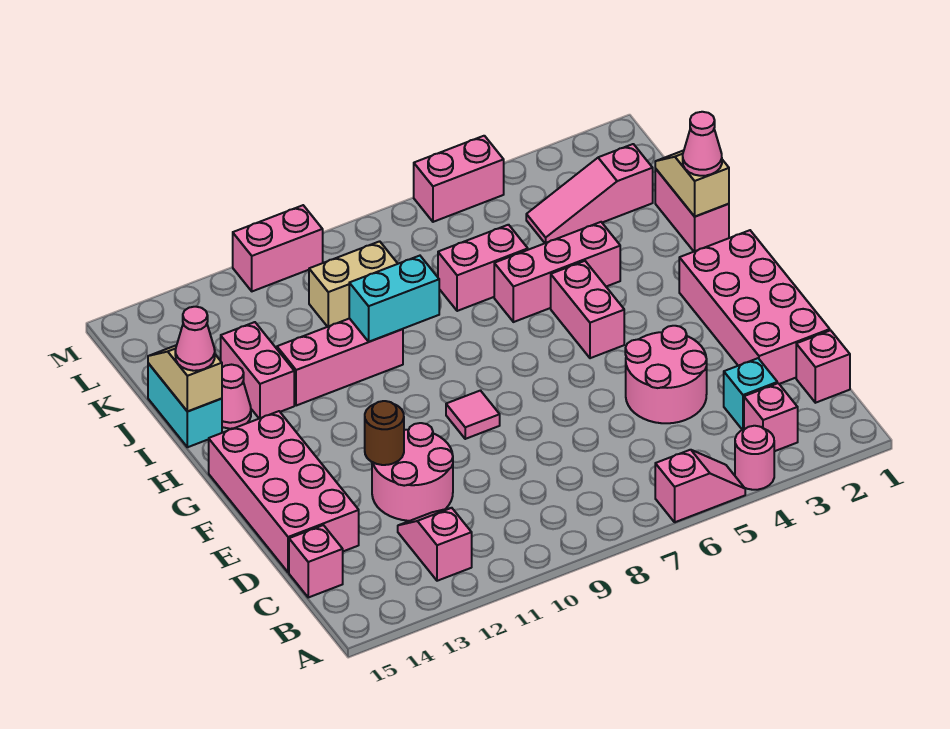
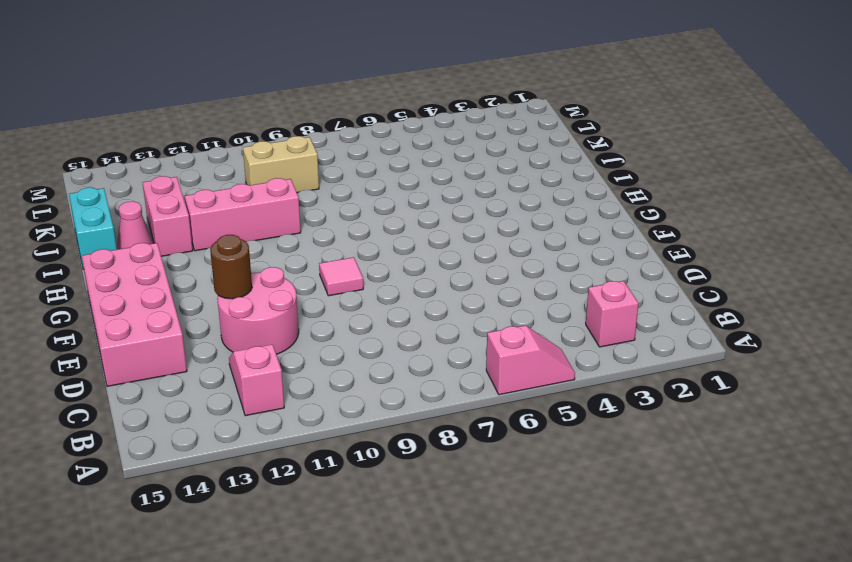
none -> pink 1x1 round brick [735,426,774,490]
none -> pink 1x1 brick [796,330,850,403]
none -> cyan 1x1 brick [724,358,777,430]
none -> pink 1x1 brick [289,525,343,597]

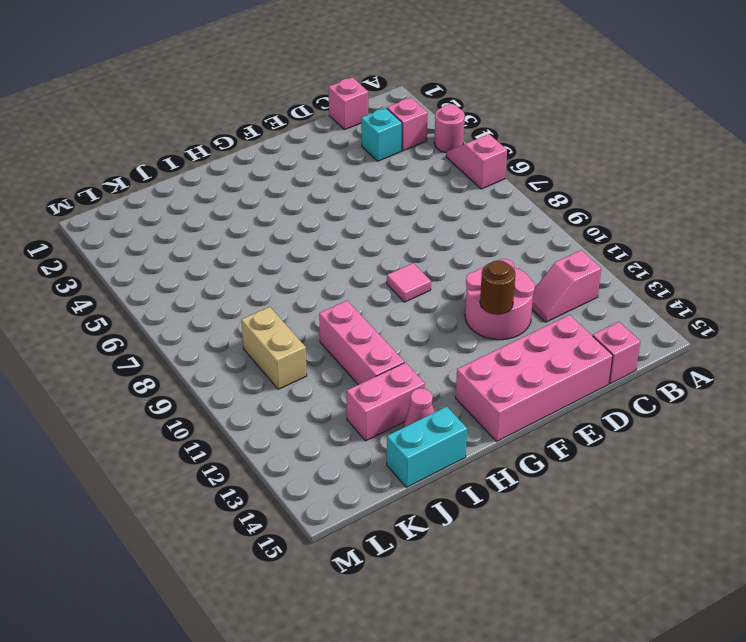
none -> pink 2x4 brick [679,230,830,384]
none -> pink 2x2 round brick [625,326,707,423]
none -> pink 1x2 brick [551,261,624,358]
none -> pink 1x2 brick [655,169,729,251]

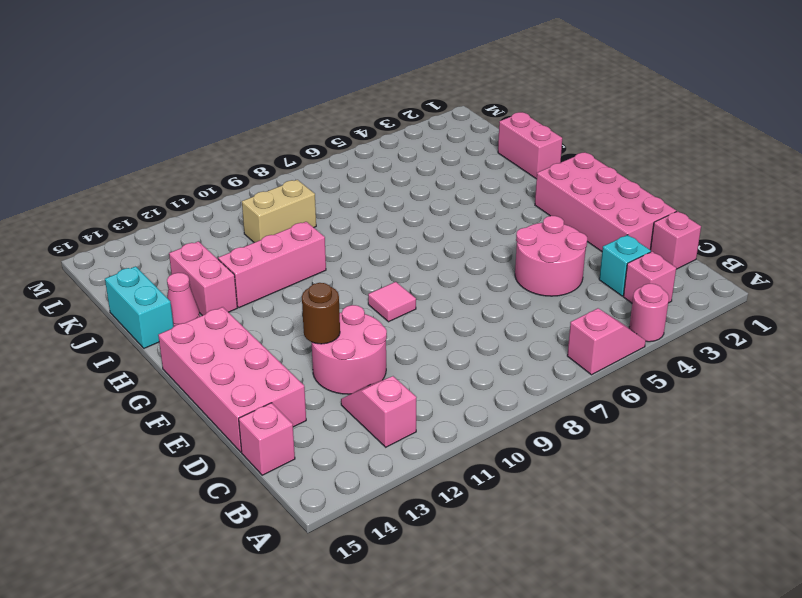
none -> pink 1x2 brick [551,261,624,358]
none -> pink 1x3 brick [494,222,620,322]
none -> pink 1x2 brick [438,225,528,311]
none -> pink 1x3 slope [526,144,653,243]

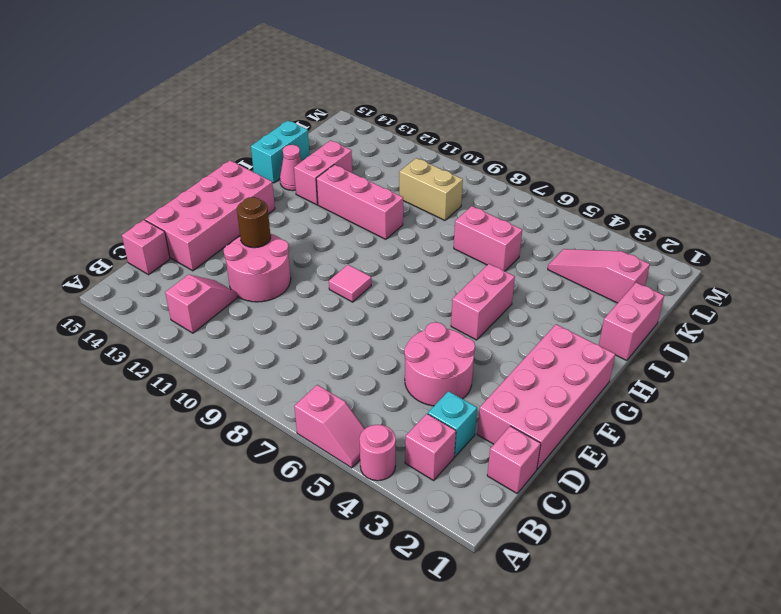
none -> pink 1x3 brick [494,222,620,322]
none -> pink 1x2 brick [414,136,504,222]
none -> pink 1x2 brick [233,205,323,291]
none -> tan 1x2 slope [655,150,729,217]

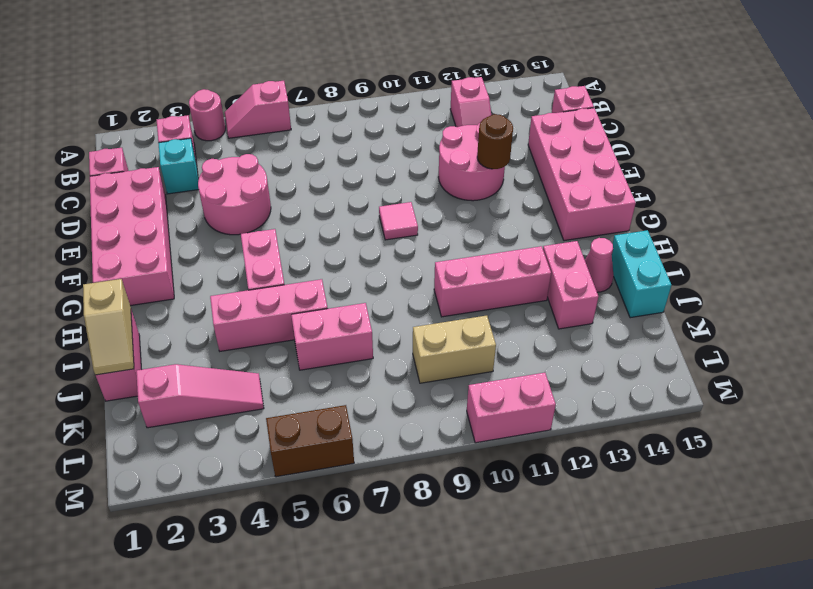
brown 1x2 brick [266,405,354,477] -> pink 1x2 brick [414,136,504,222]
none -> cyan 1x2 brick [349,256,439,342]
none -> tan 1x2 slope [148,345,222,412]
none -> pink 1x1 cone [683,112,722,176]
none -> pink 1x1 cone [175,307,215,371]

